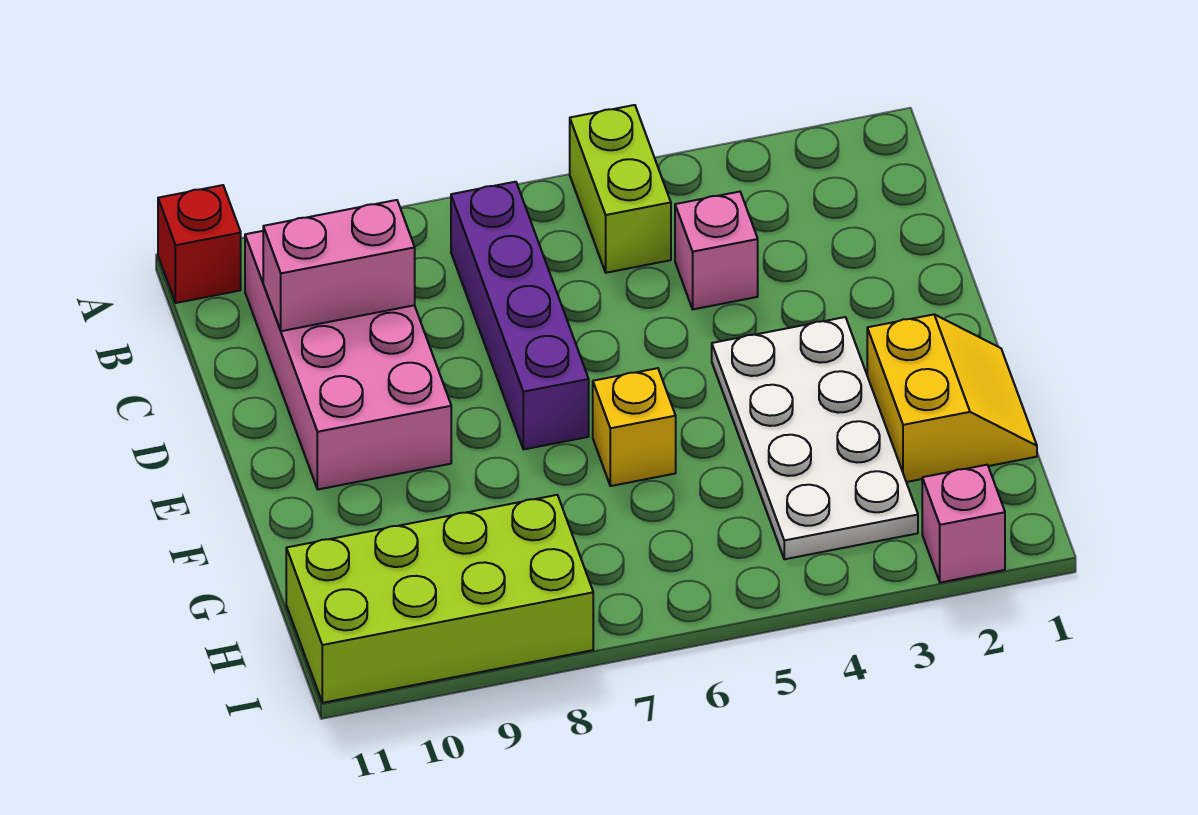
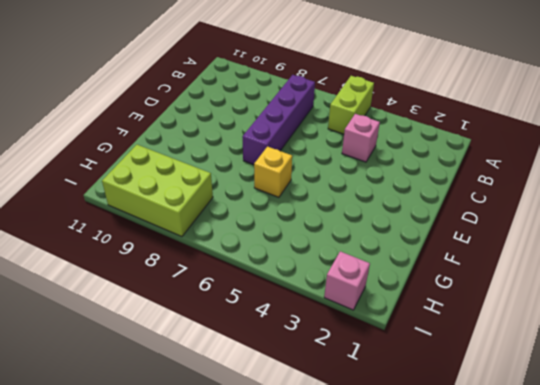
lime 2x3 brick [102,145,213,237] -> lime 2x4 brick [286,495,593,703]
none -> red 1x1 brick [158,185,241,303]
none -> pink 2x4 brick [245,231,451,489]

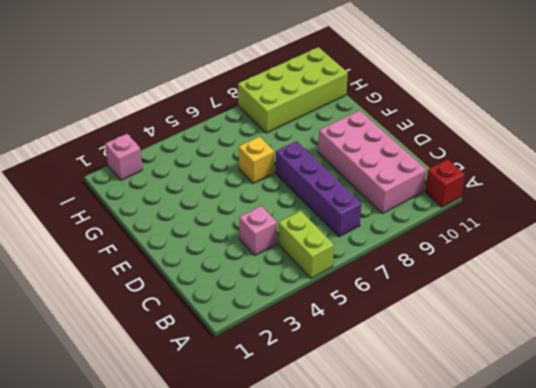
none -> white 2x4 plate [712,317,918,559]
none -> yellow 2x2 slope [867,314,1037,482]

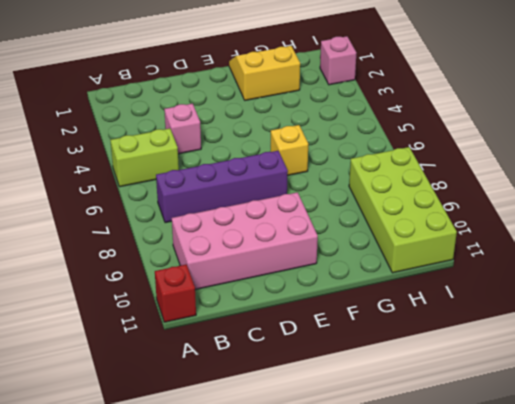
none -> white 2x4 plate [712,317,918,559]
none -> pink 1x2 brick [263,200,415,331]

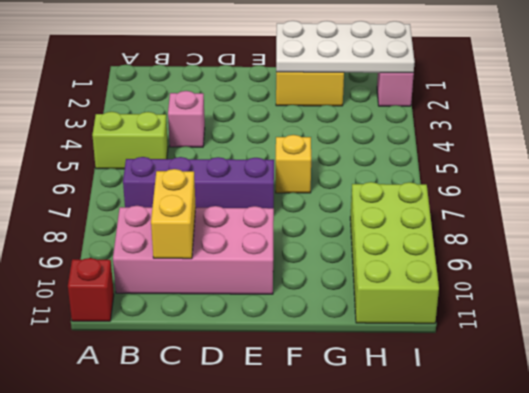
yellow 1x2 brick [151,169,196,259] -> pink 1x2 brick [263,200,415,331]
white 2x4 plate [276,21,415,73] -> white 2x4 plate moved to [712,317,918,559]

